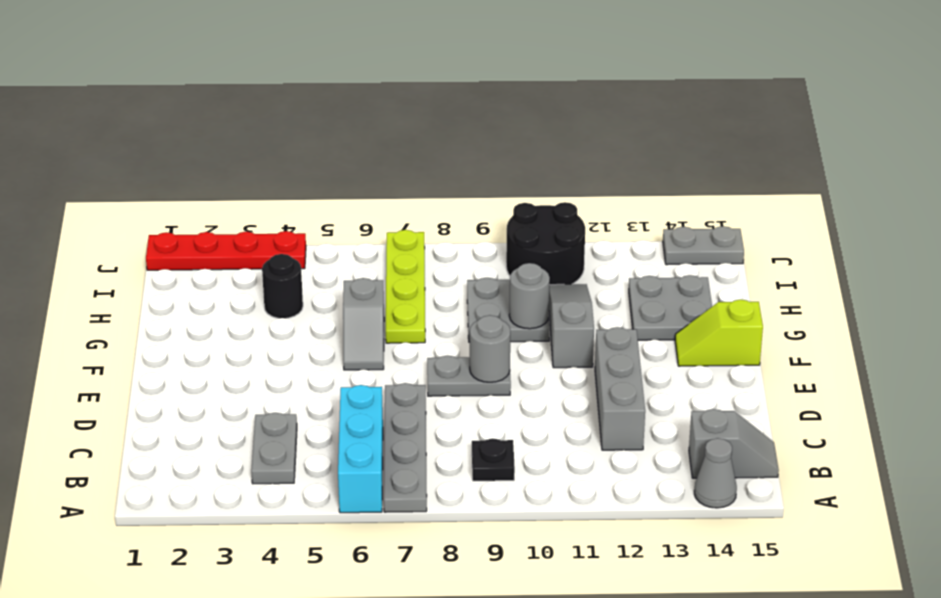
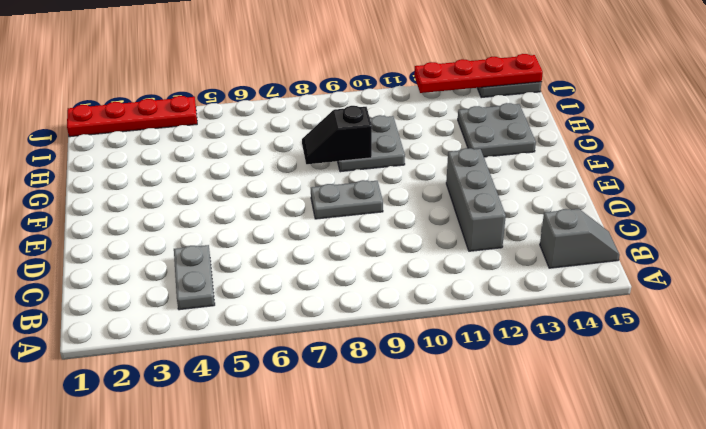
black 1x2 slope [302,106,372,164] -> none
red 1x4 plate [414,54,543,93] -> none
none -> cyan 1x3 brick [338,385,383,513]
none -> grey 1x4 plate [384,383,427,512]
none -> grey 1x1 cone [694,438,737,508]

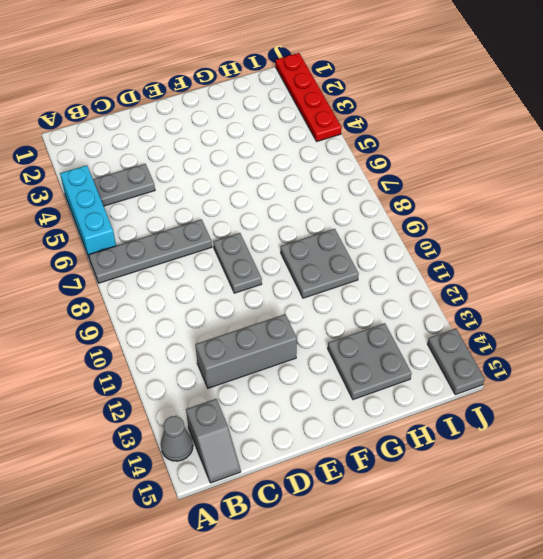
cyan 1x3 brick [60,165,116,257] -> cyan 1x3 brick turned to [338,385,383,513]
none -> black 1x1 plate [472,438,515,481]
none -> grey 1x2 slope [343,278,384,370]
none -> grey 1x3 slope [549,284,594,368]

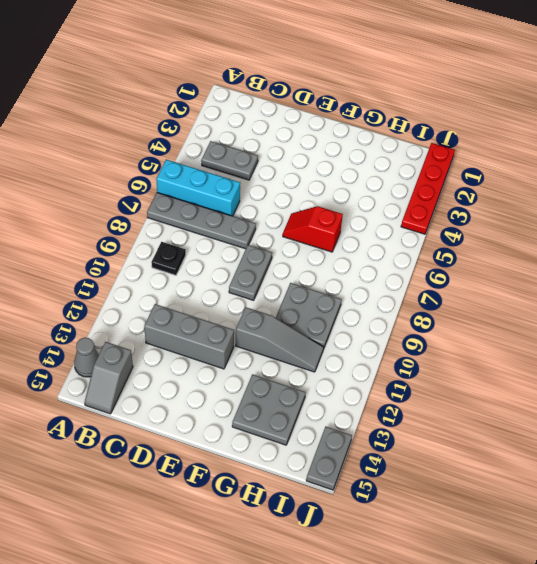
red 1x2 slope [283,206,343,252] -> grey 1x2 slope [343,278,384,370]
none -> lime 1x2 slope [675,299,763,366]
none -> lime 1x4 plate [386,230,425,343]
none -> black 1x1 round brick [262,254,303,318]

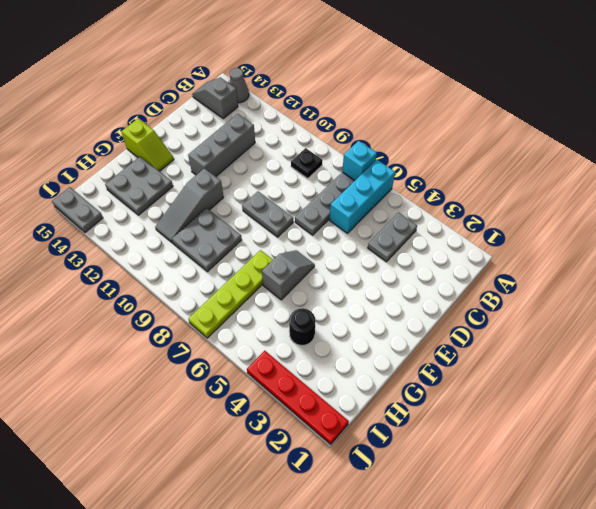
cyan 1x1 brick [342,141,377,180] -> none
none -> black 2x2 round brick [506,202,585,285]
none -> grey 1x1 round brick [470,315,510,382]
none -> grey 1x1 round brick [509,263,550,329]

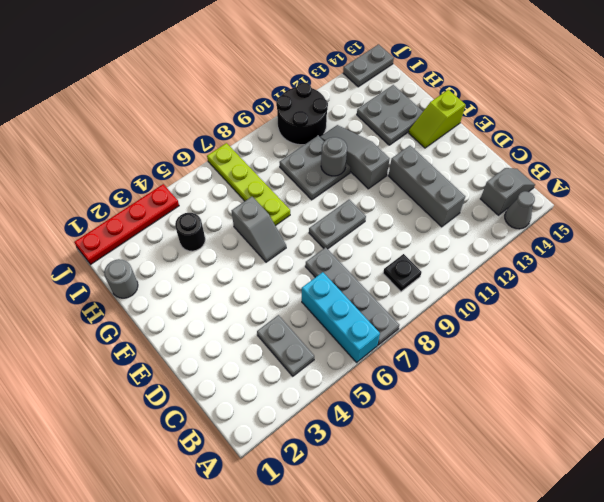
grey 1x1 round brick [104,259,138,298] -> grey 1x1 round brick moved to [470,315,510,382]

